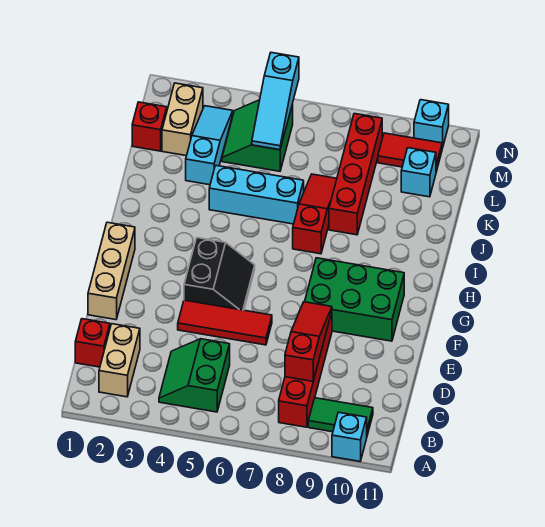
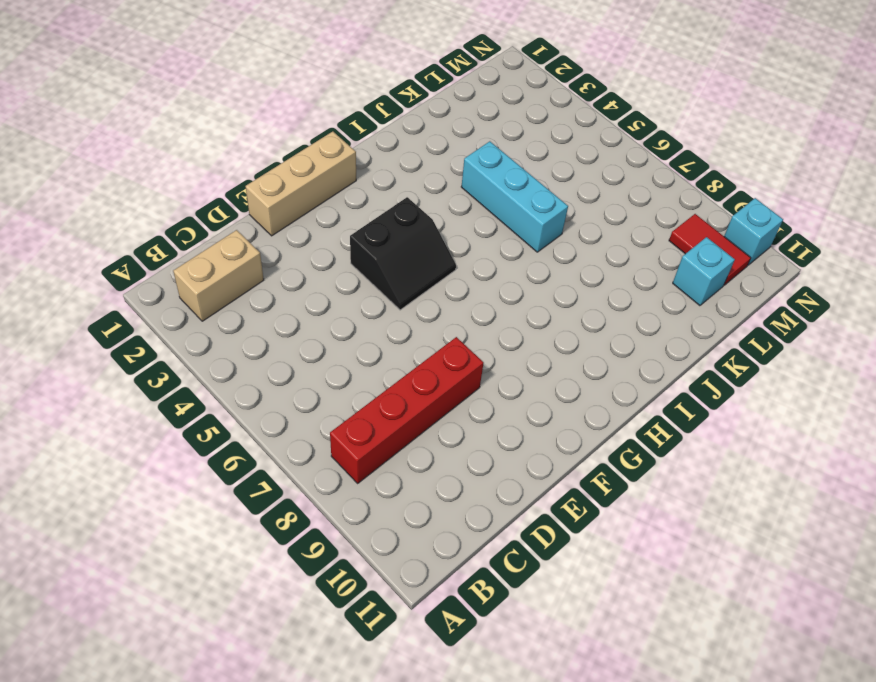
none -> cyan 1x1 brick [332,412,367,461]
none -> green 2x2 slope [159,339,230,412]
none -> green 1x2 tile [308,398,373,435]

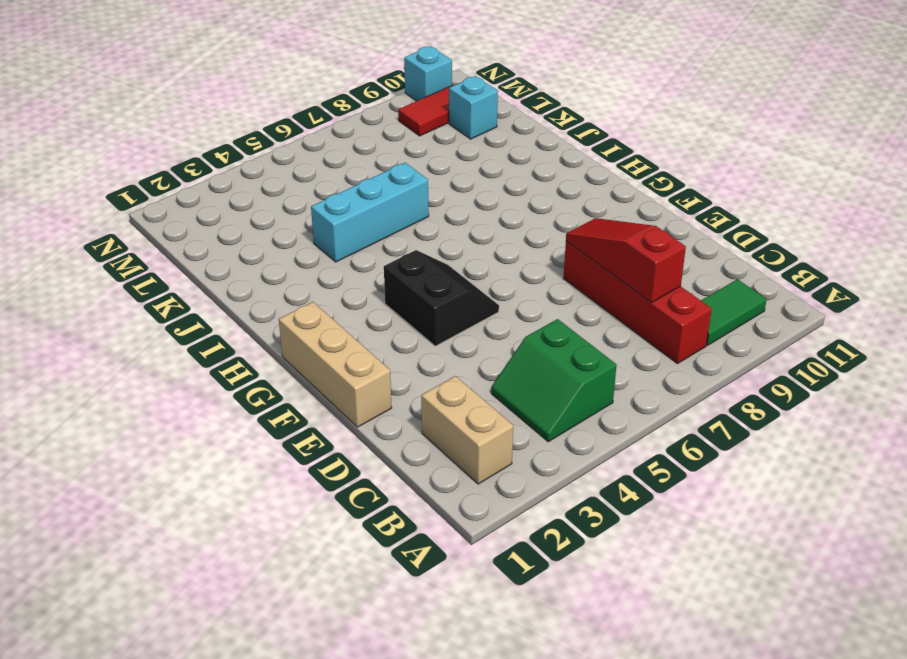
none -> cyan 1x1 brick [332,412,367,461]
none -> red 1x1 brick [75,319,110,367]
none -> red 1x3 tile [178,300,272,345]

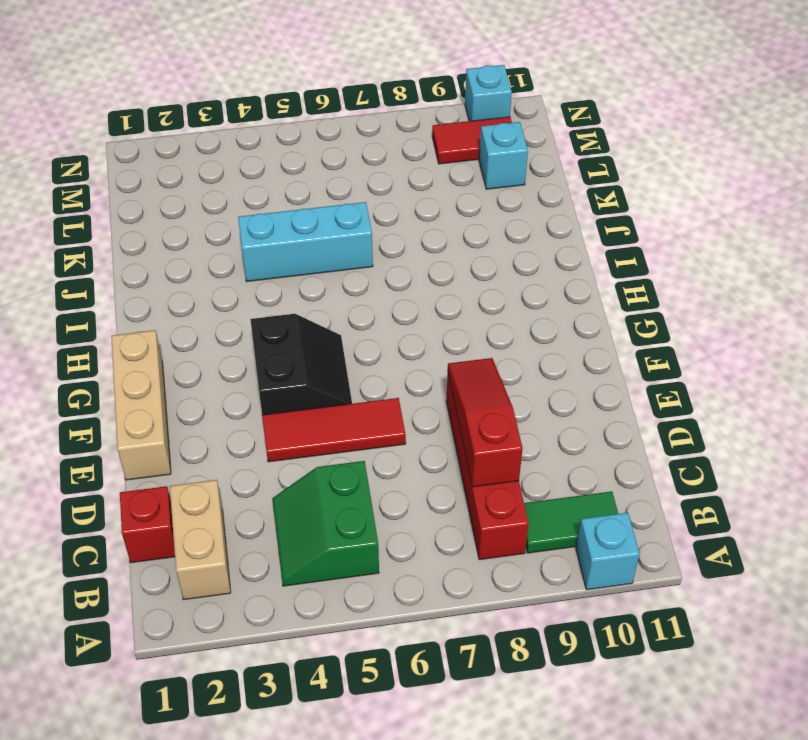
none -> green 2x3 brick [305,258,404,341]
none -> red 1x3 slope [293,174,337,254]
none -> red 1x4 brick [329,114,382,235]

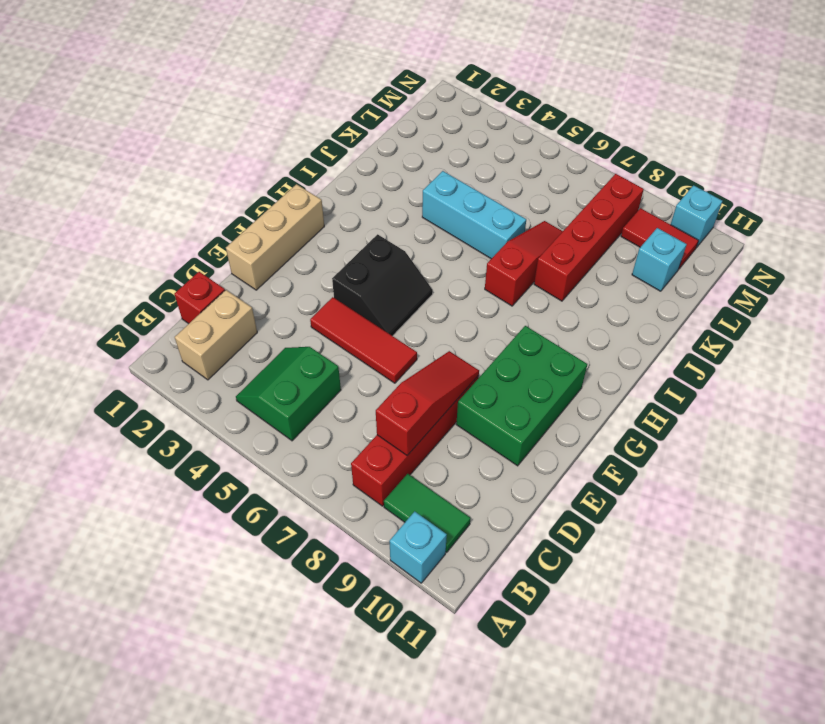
green 2x3 brick [456,326,587,466] -> green 2x3 brick turned to [305,258,404,341]
none -> cyan 1x3 slope [186,106,233,185]
none -> red 1x1 brick [132,102,167,151]
none -> tan 1x2 brick [162,83,203,156]

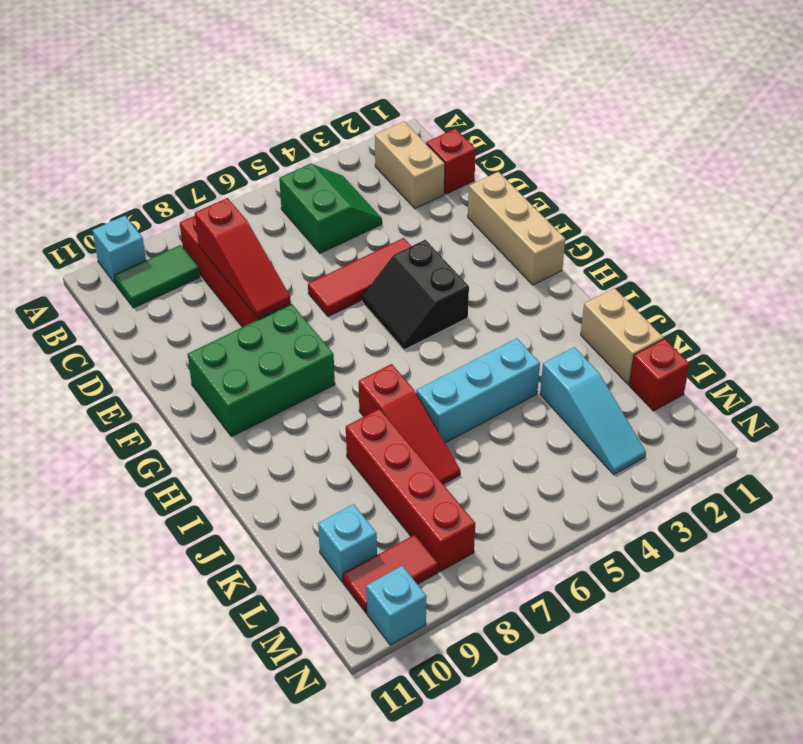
tan 1x2 brick [581,288,663,384] -> tan 1x2 brick moved to [162,83,203,156]
none -> green 2x2 slope [222,100,293,171]
none -> cyan 1x3 slope [252,53,299,150]

